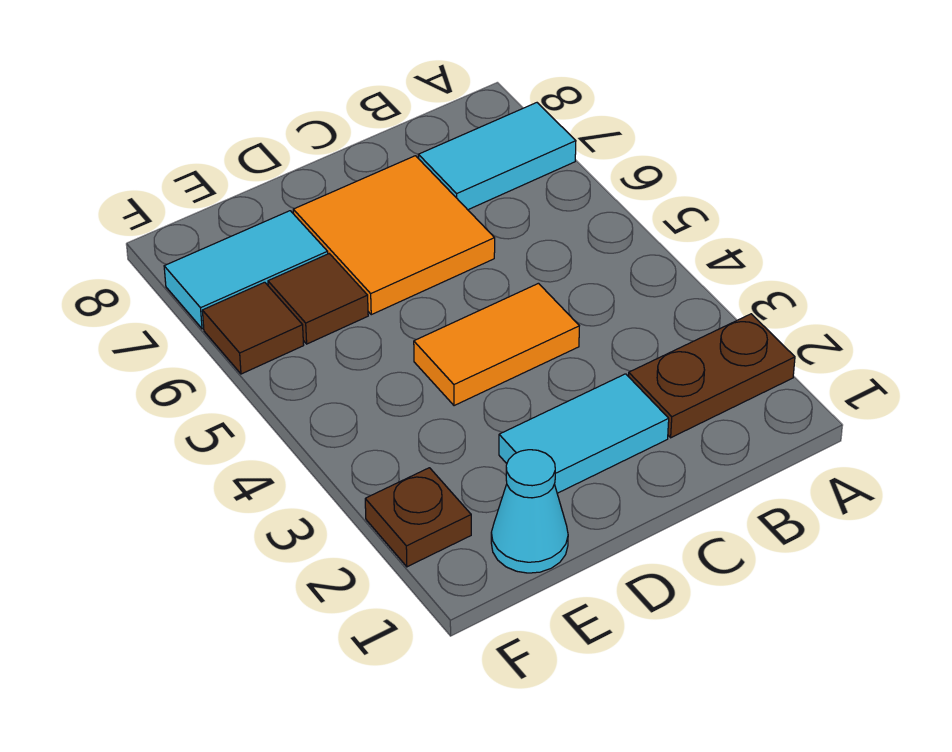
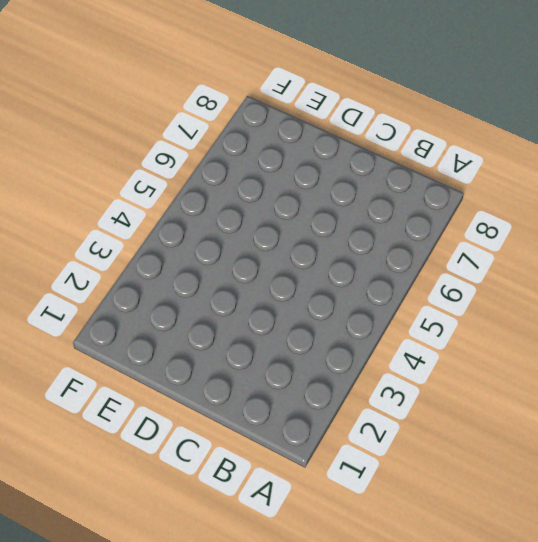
none -> brown 1x2 plate [629,314,795,438]
none -> cyan 1x2 tile [418,103,576,210]

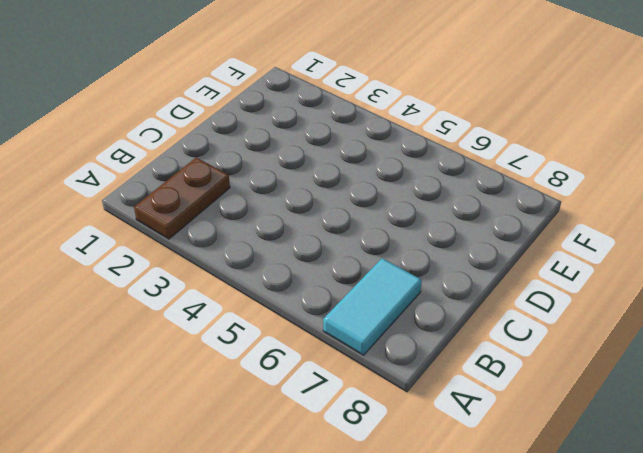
none -> cyan 1x2 tile [499,374,669,493]
none -> orange 1x2 tile [414,283,579,406]

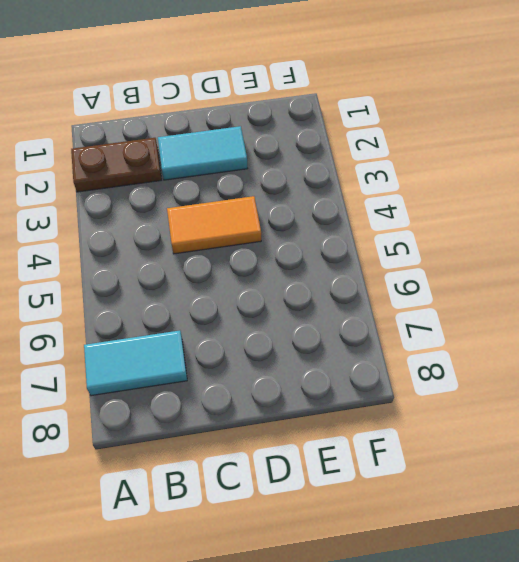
none -> orange 2x2 tile [293,156,495,315]
none -> cyan 1x1 cone [491,450,568,573]

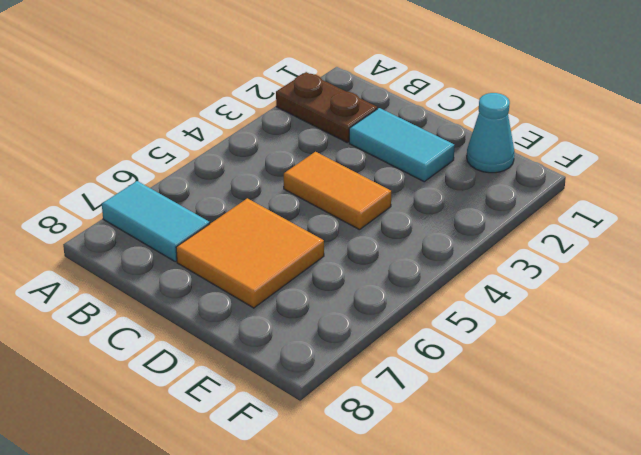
none -> brown 1x1 tile [268,254,368,344]
none -> cyan 1x2 tile [164,211,328,329]

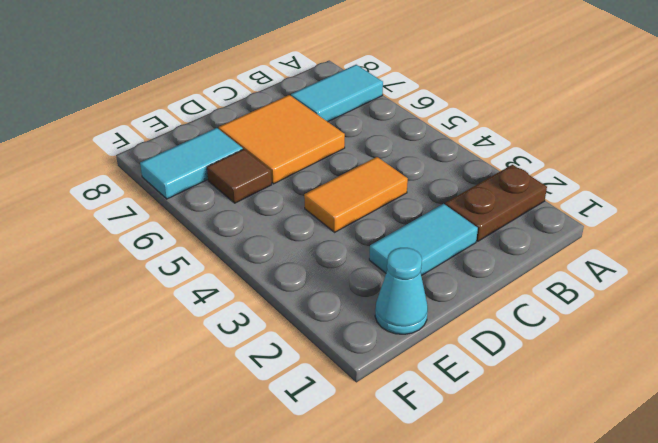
none -> brown 1x1 plate [365,468,471,567]
none -> brown 1x1 tile [202,282,304,374]

